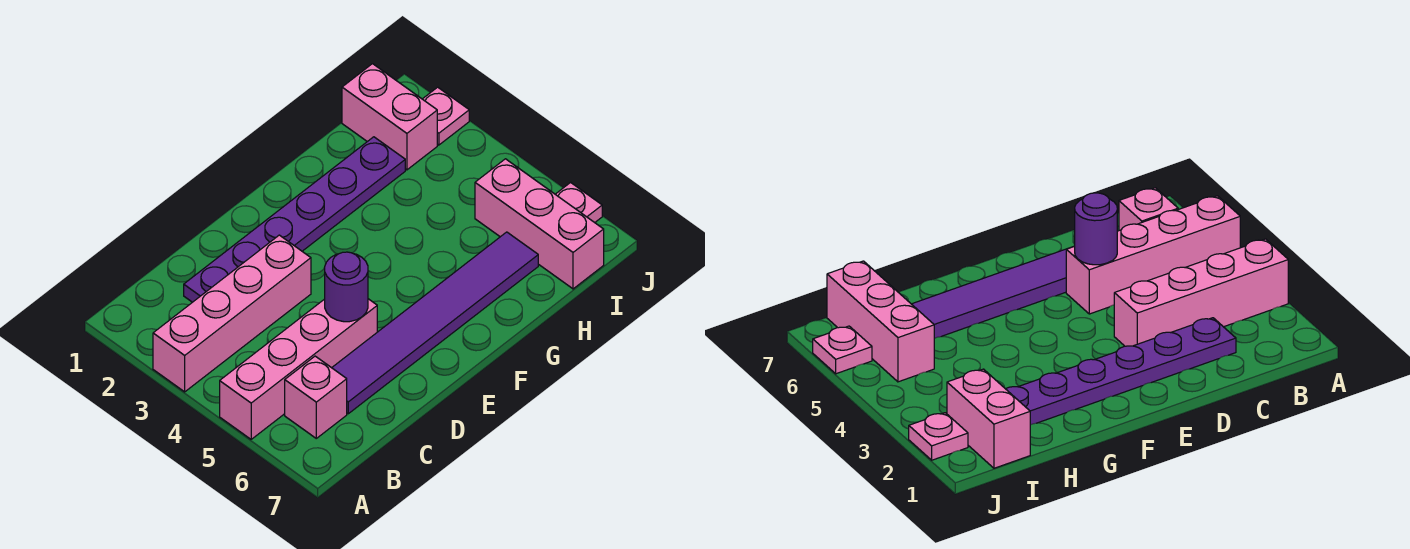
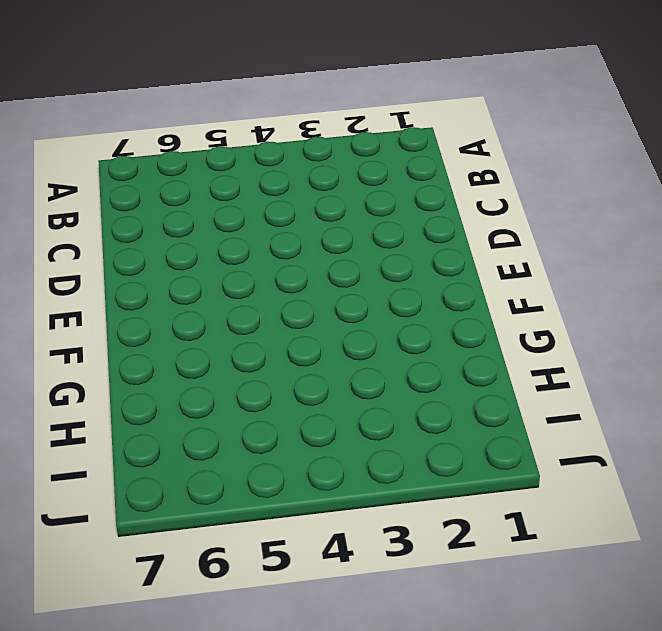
none -> pink 1x4 brick [153,235,311,392]
none -> pink 1x4 brick [220,299,377,439]

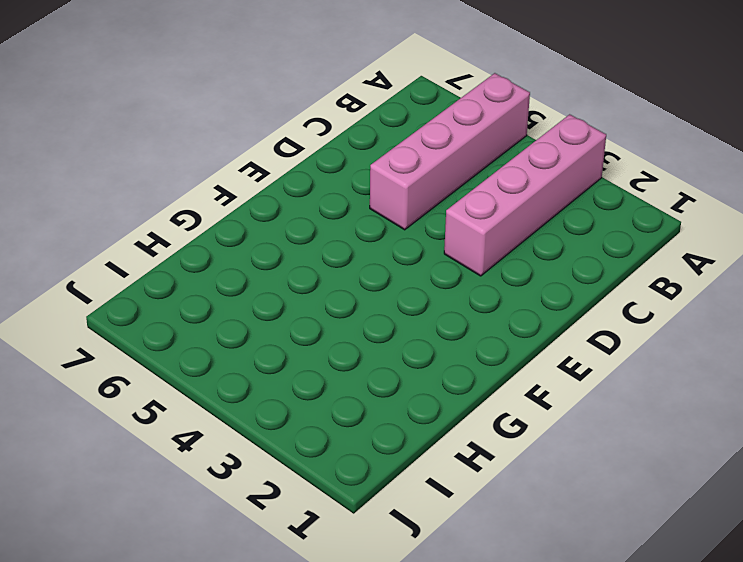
none -> pink 1x1 brick [285,356,347,438]
none -> purple 1x6 plate [184,137,405,302]

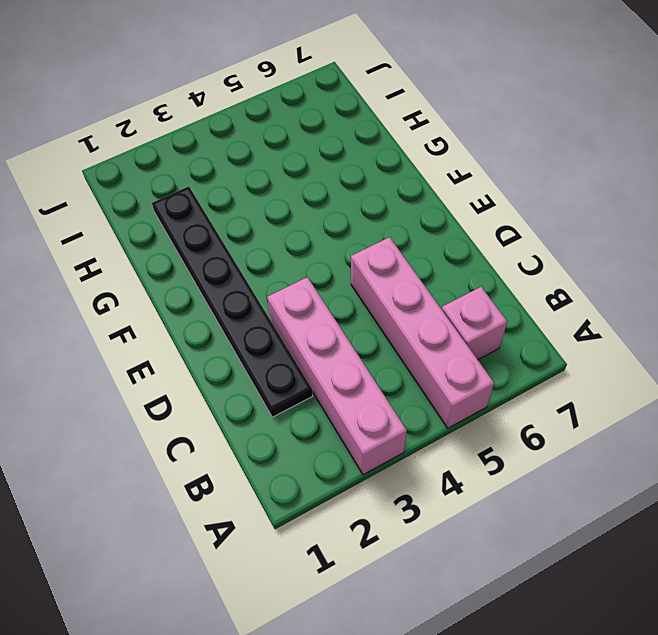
black 1x6 plate [152,186,313,417] -> purple 1x6 plate [184,137,405,302]
none -> purple 1x6 tile [332,232,538,414]
none -> pink 1x2 brick [342,64,437,170]

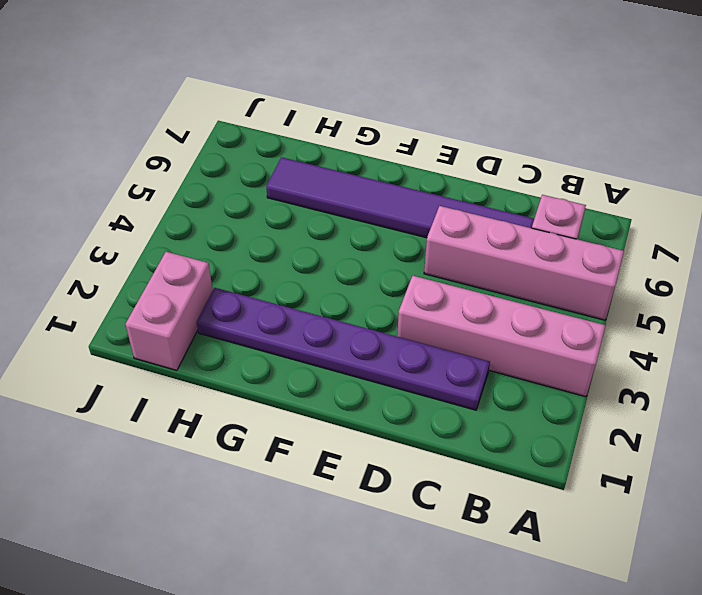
none -> pink 1x3 brick [475,159,604,289]
none -> pink 1x1 plate [423,87,469,145]

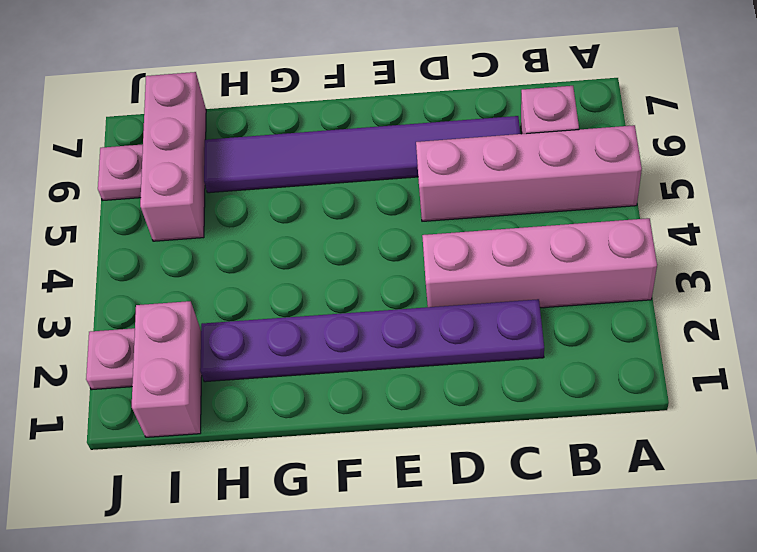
none -> purple 1x1 round brick [325,252,368,322]

